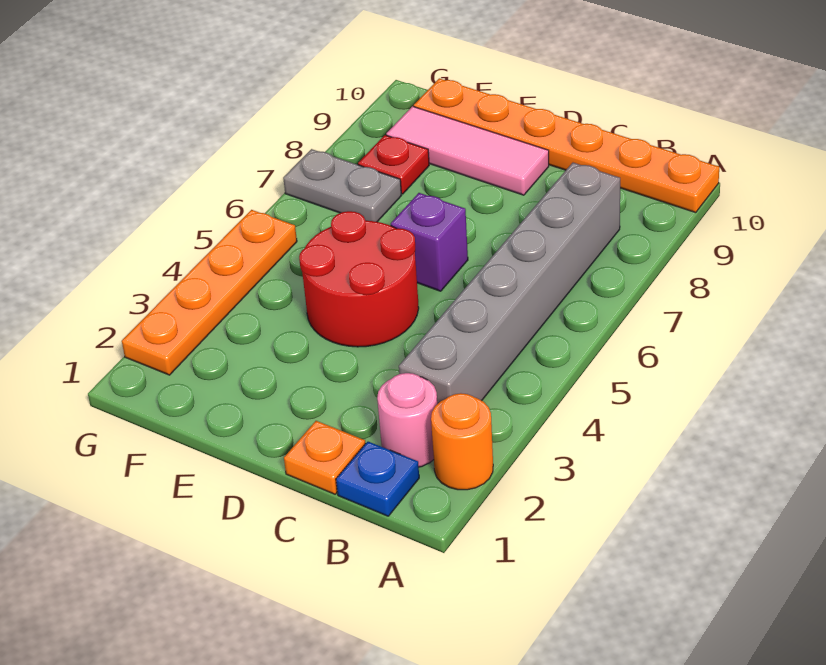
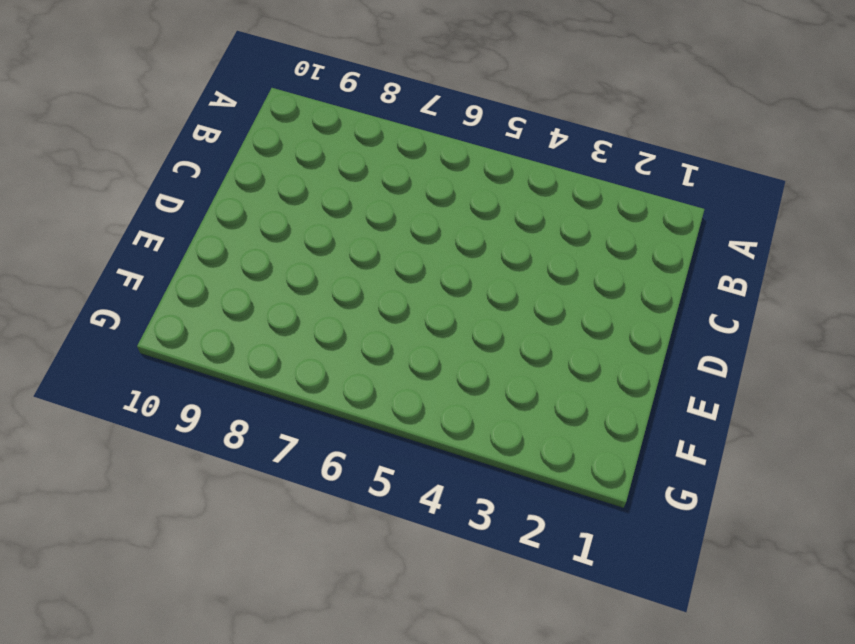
none -> orange 1x1 round brick [431,393,493,490]
none -> orange 1x6 plate [414,78,719,212]
none -> blue 1x1 plate [336,442,419,516]

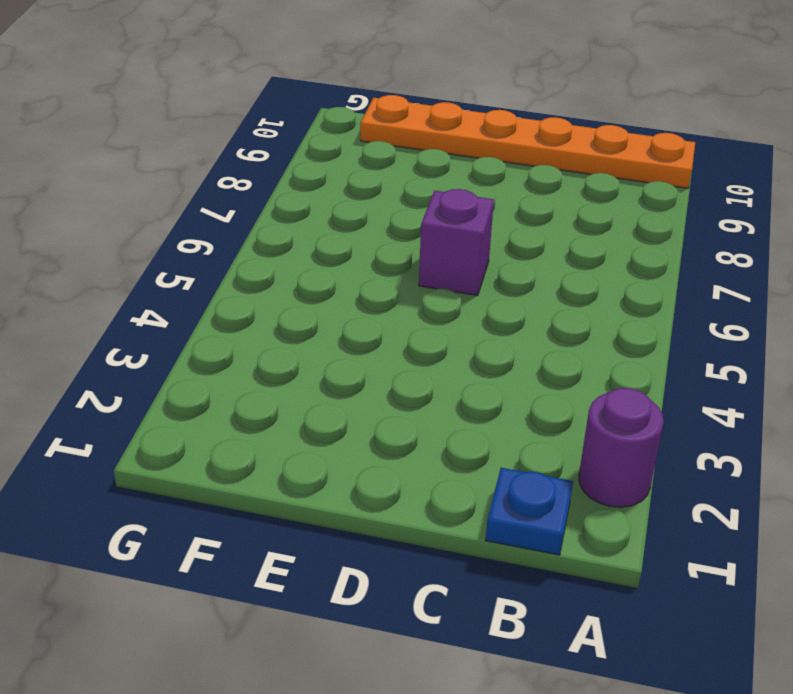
purple 1x1 round brick [579,388,664,507] -> orange 1x1 round brick [431,393,493,490]
none -> pink 1x1 round brick [377,373,437,467]
none -> grey 1x6 brick [399,163,620,404]
none -> orange 1x1 plate [284,421,366,494]

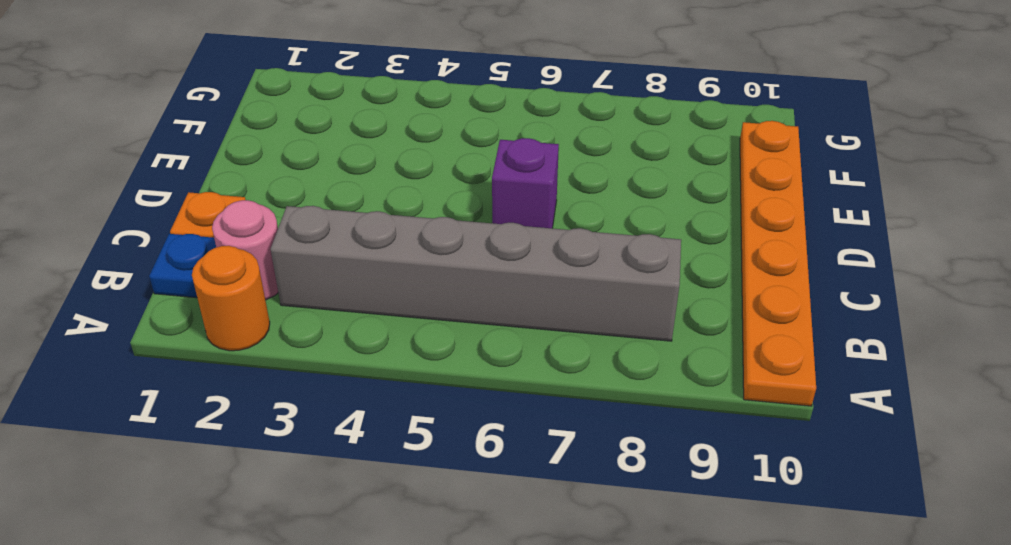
none -> red 2x2 round brick [299,211,419,347]
none -> pink 1x3 tile [386,106,549,195]
none -> grey 1x2 plate [283,149,401,222]

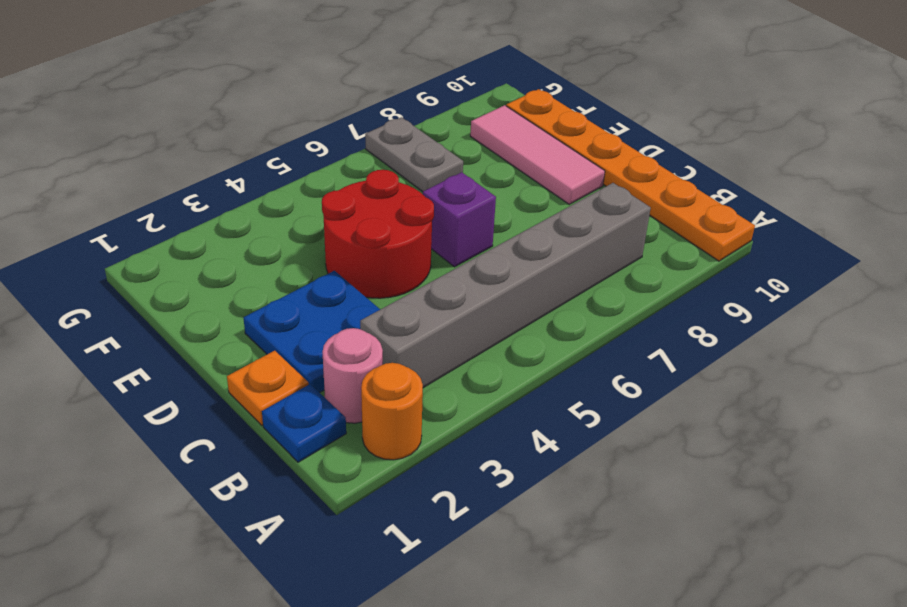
blue 2x2 plate [244,271,380,393] -> none
none -> red 1x1 plate [358,135,429,194]
none -> orange 1x4 plate [122,210,297,375]

